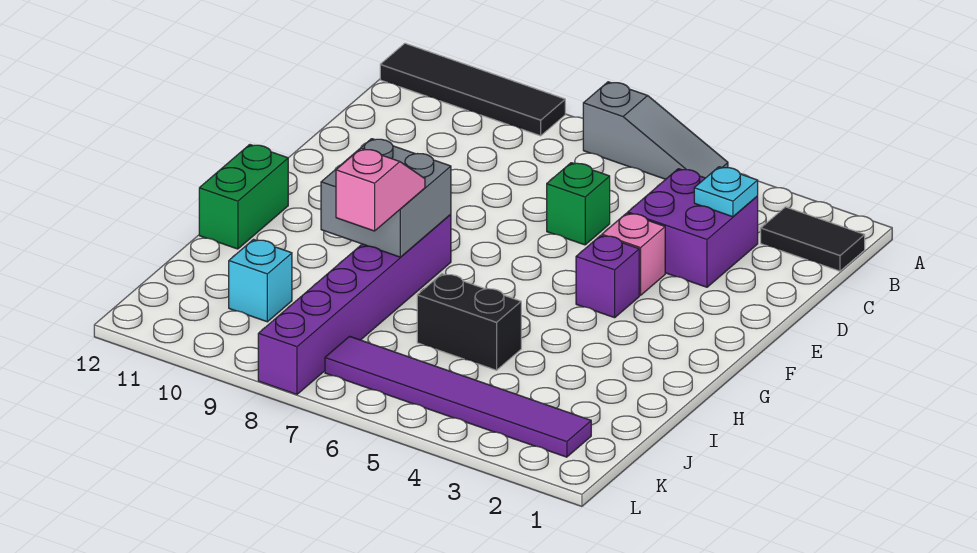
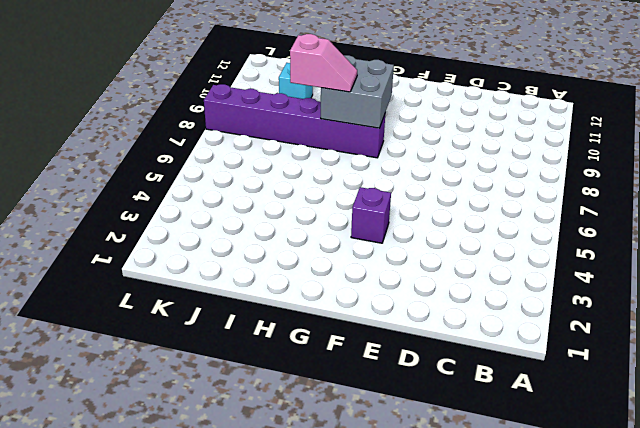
none -> grey 1x3 slope [583,82,728,179]
none -> black 1x4 tile [380,43,565,136]
none -> black 1x2 tile [761,207,865,271]

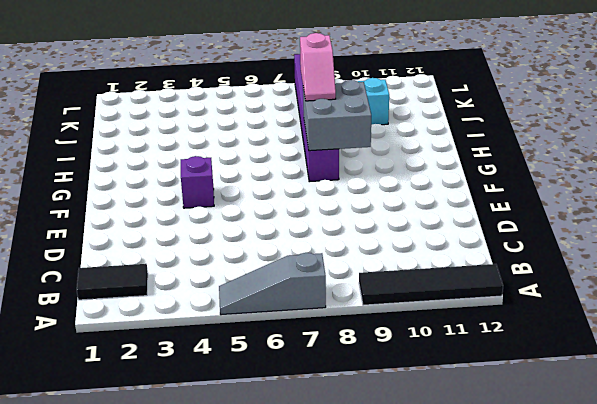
none -> purple 2x2 brick [628,169,758,287]
none -> green 1x1 brick [547,163,610,245]
none -> pink 1x1 brick [602,213,665,295]

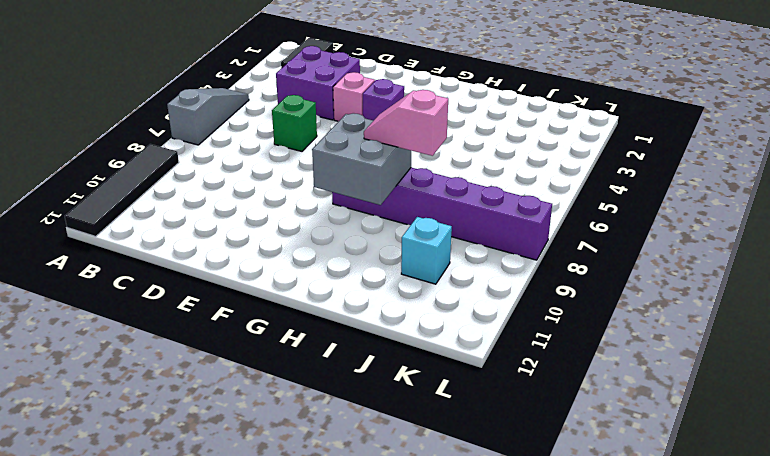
none -> green 1x2 brick [199,145,288,249]
none -> black 1x2 brick [417,274,521,370]
none -> purple 1x6 tile [325,336,591,457]

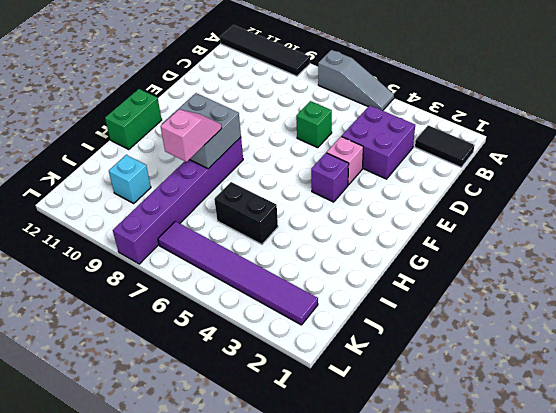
none -> cyan 1x1 plate [694,167,758,217]

